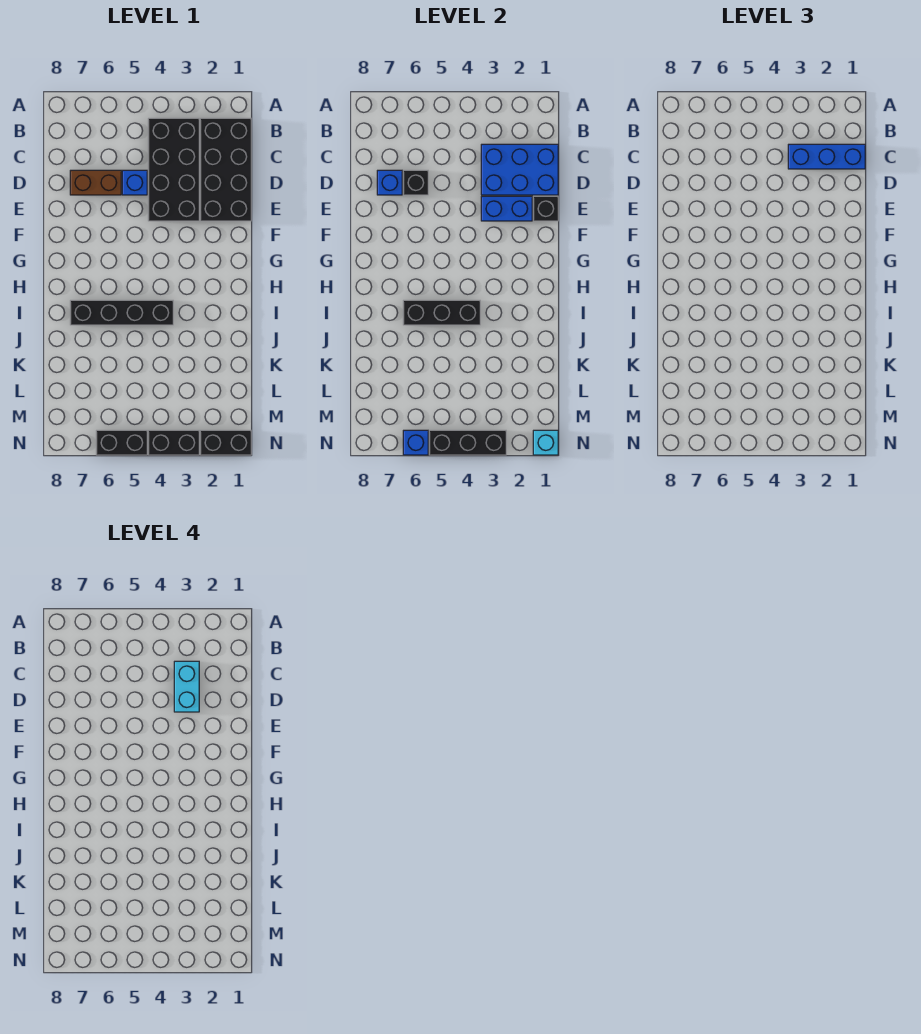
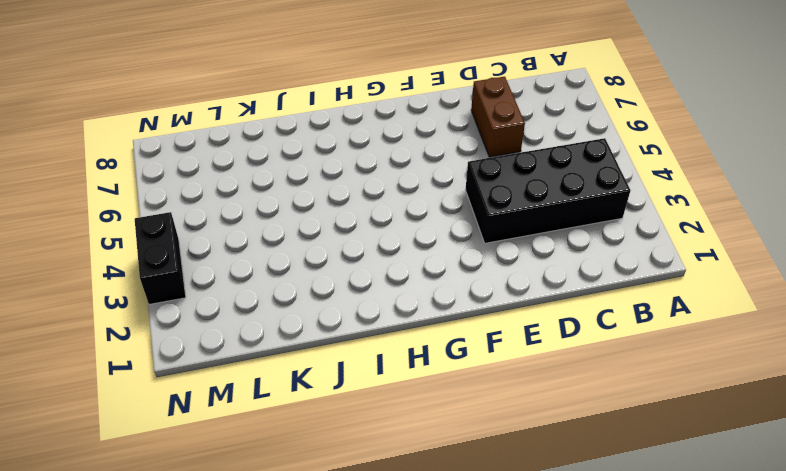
none -> black 2x4 brick [200,118,251,221]
none -> blue 1x1 brick [122,170,147,195]
none -> black 1x4 brick [70,300,173,325]

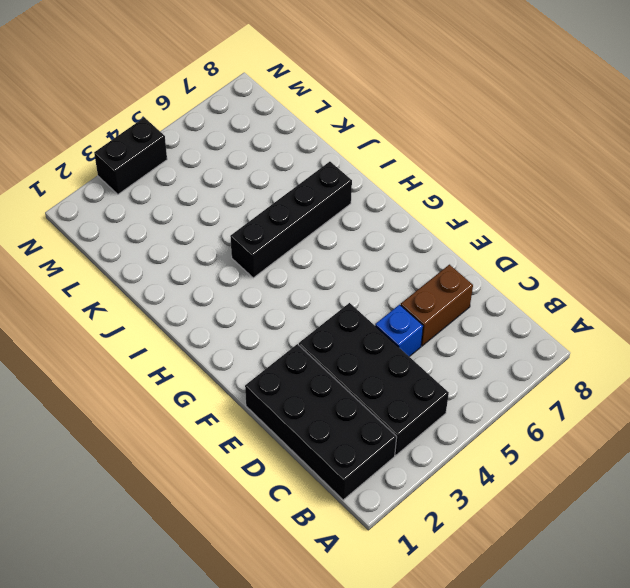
none -> black 1x2 brick [200,430,251,455]
none -> black 1x2 brick [96,430,147,455]
none -> blue 2x3 brick [481,144,558,195]

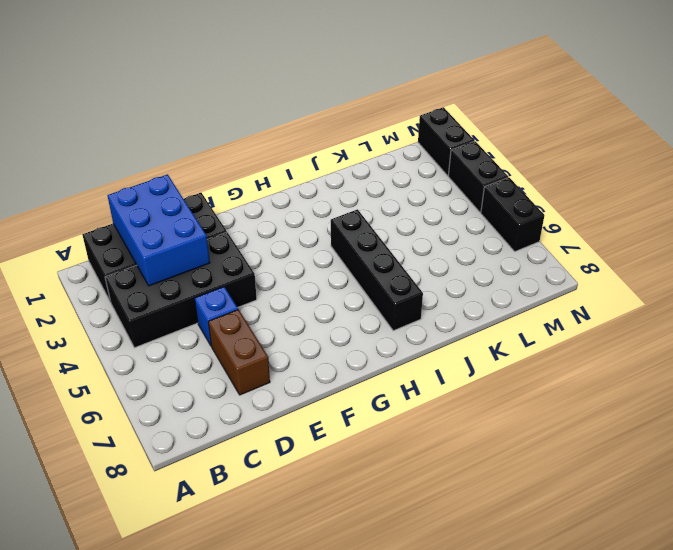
none -> black 1x1 brick [403,170,428,195]
none -> blue 1x1 brick [377,170,402,195]
none -> black 1x1 brick [533,196,558,221]

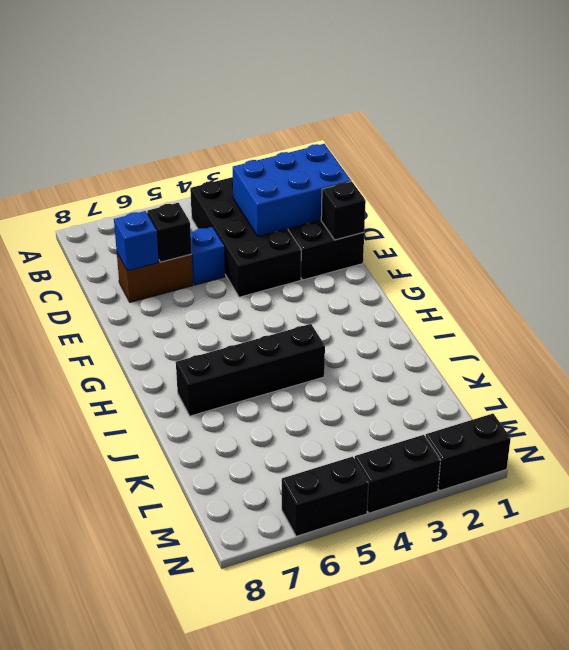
none -> blue 1x2 brick [481,196,532,221]
none -> black 1x3 brick [403,300,480,325]
none -> cyan 1x1 brick [533,430,558,455]

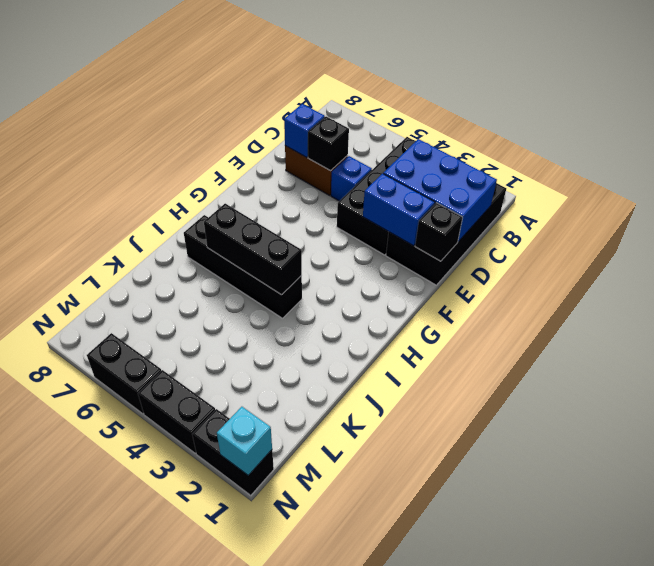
none -> black 1x3 brick [429,430,506,455]
none -> blue 1x1 brick [403,430,428,455]
none -> blue 1x3 brick [788,144,865,169]

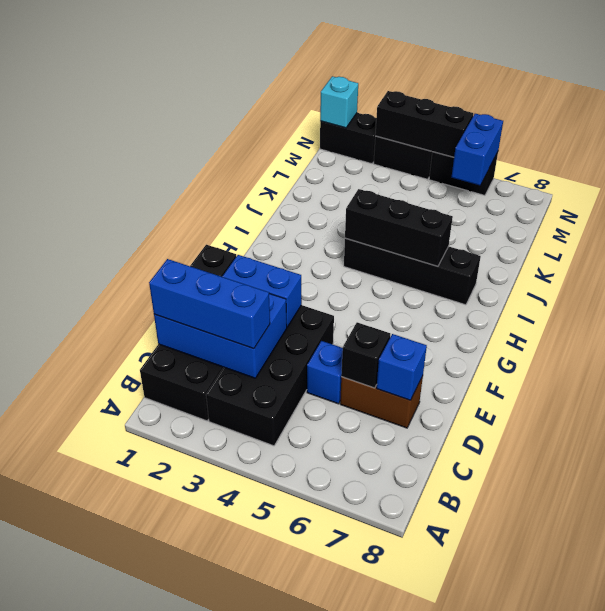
blue 1x2 brick [452,114,503,185] -> blue 1x1 brick [403,430,428,455]
none -> cyan 1x2 brick [174,661,199,712]

